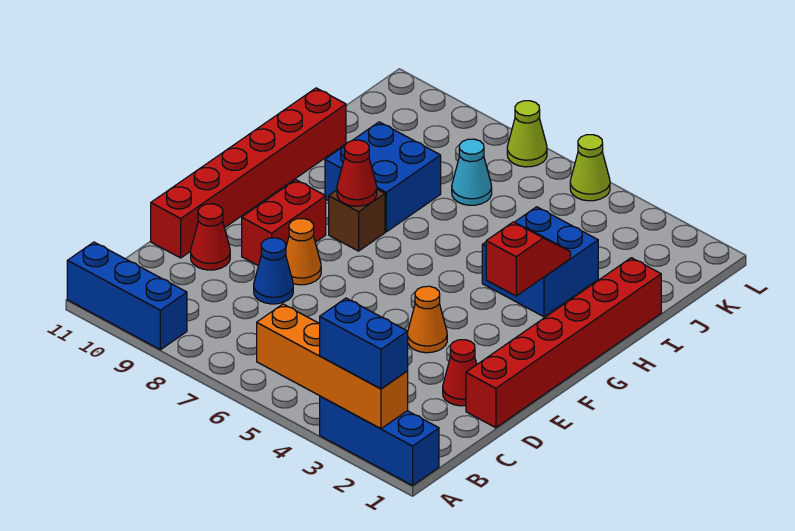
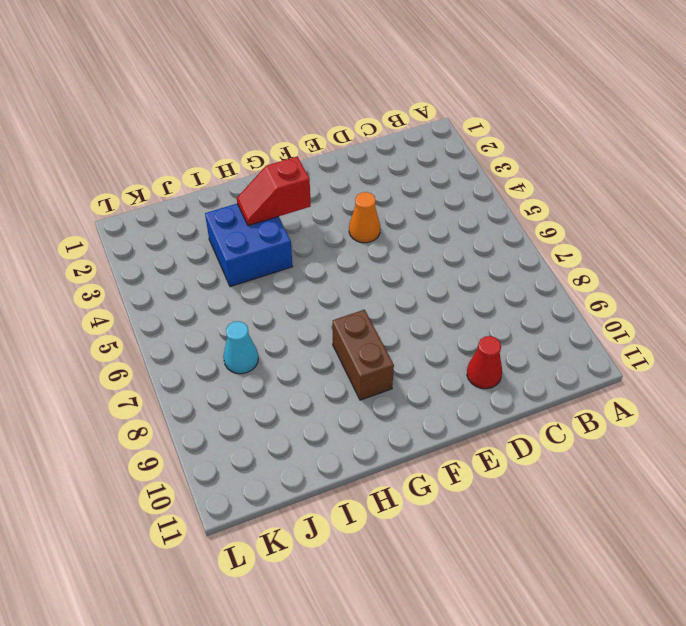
brown 1x2 brick [332,310,394,400] -> brown 1x1 brick [329,189,385,251]
none -> blue 1x3 brick [320,396,439,485]
none -> blue 1x3 brick [67,242,187,350]
none -> red 1x6 brick [466,258,661,428]

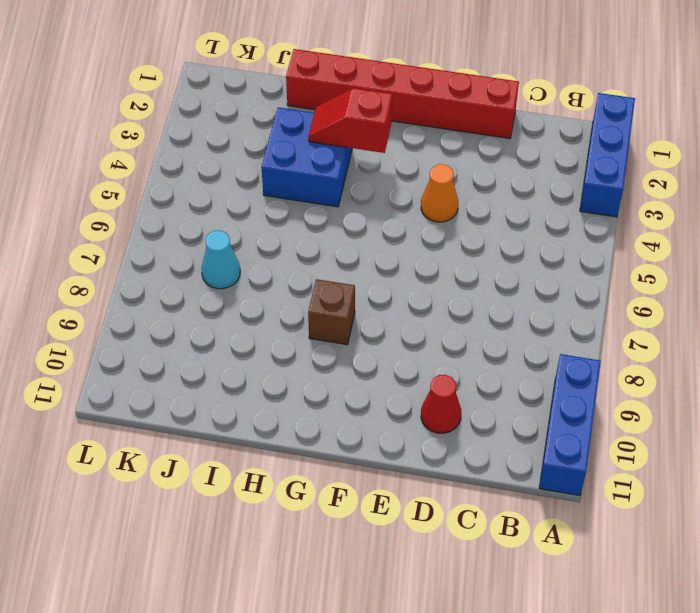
none -> red 1x1 cone [443,340,477,406]
none -> blue 1x1 cone [254,238,293,304]
none -> red 1x6 brick [151,88,346,258]

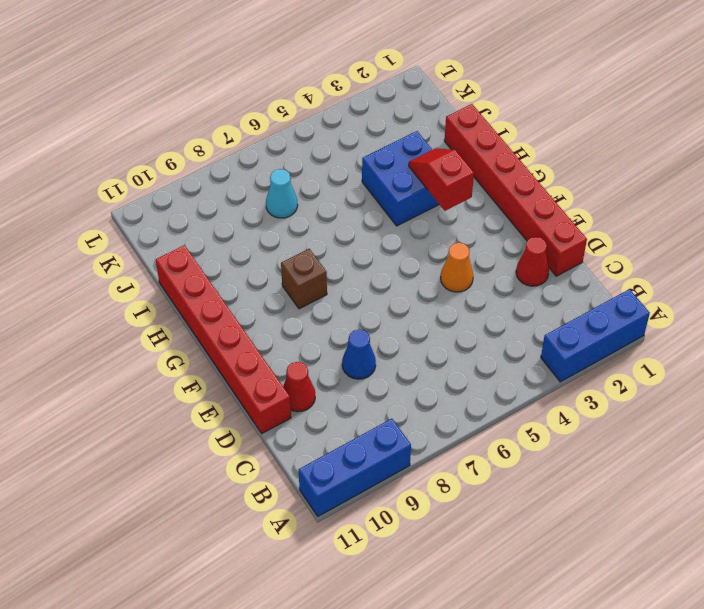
none -> orange 1x1 cone [286,219,321,285]
none -> red 1x2 brick [242,180,326,266]
none -> blue 2x2 brick [325,122,441,232]

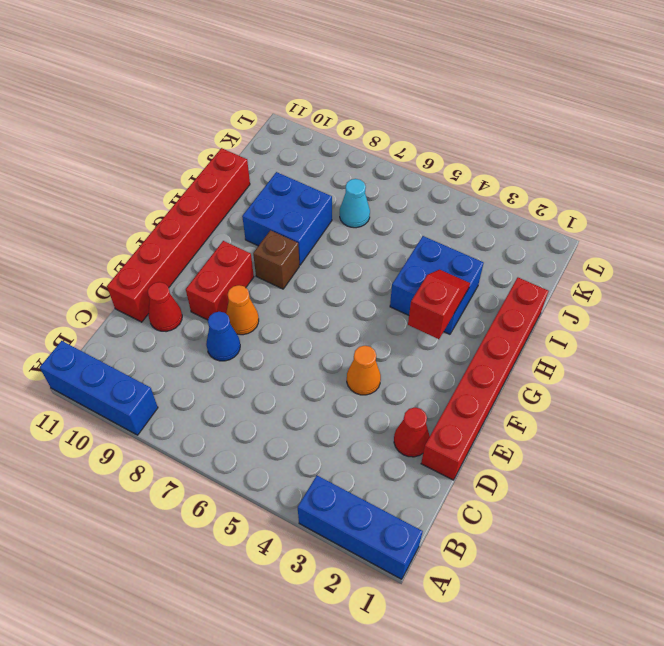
none -> lime 1x1 cone [570,135,610,201]
none -> lime 1x1 cone [507,101,547,167]
none -> orange 1x4 brick [257,304,408,429]

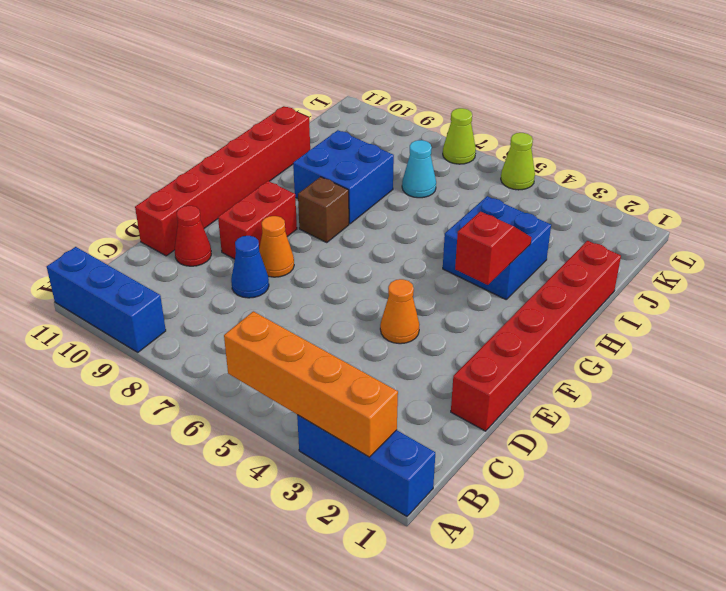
none -> red 1x1 cone [443,340,477,406]
none -> red 1x1 cone [337,140,377,206]
none -> blue 1x2 brick [320,298,408,389]

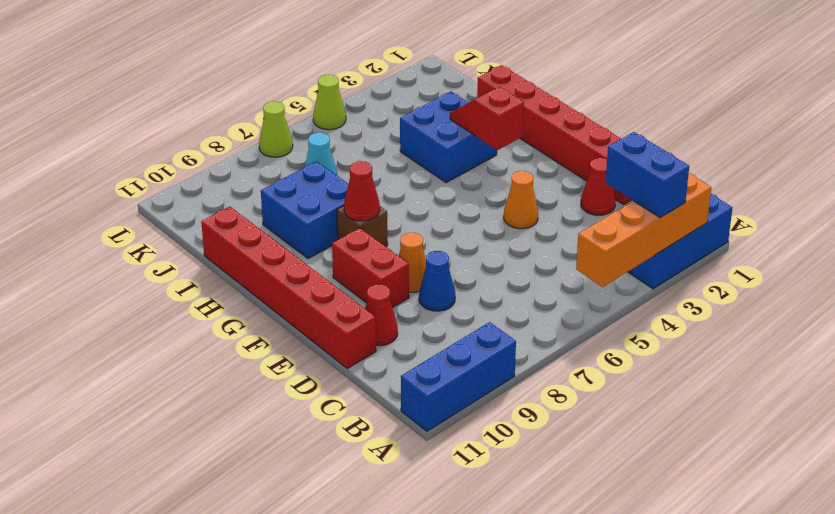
blue 1x2 brick [605,132,689,218] -> blue 1x2 brick turned to [320,298,408,389]

